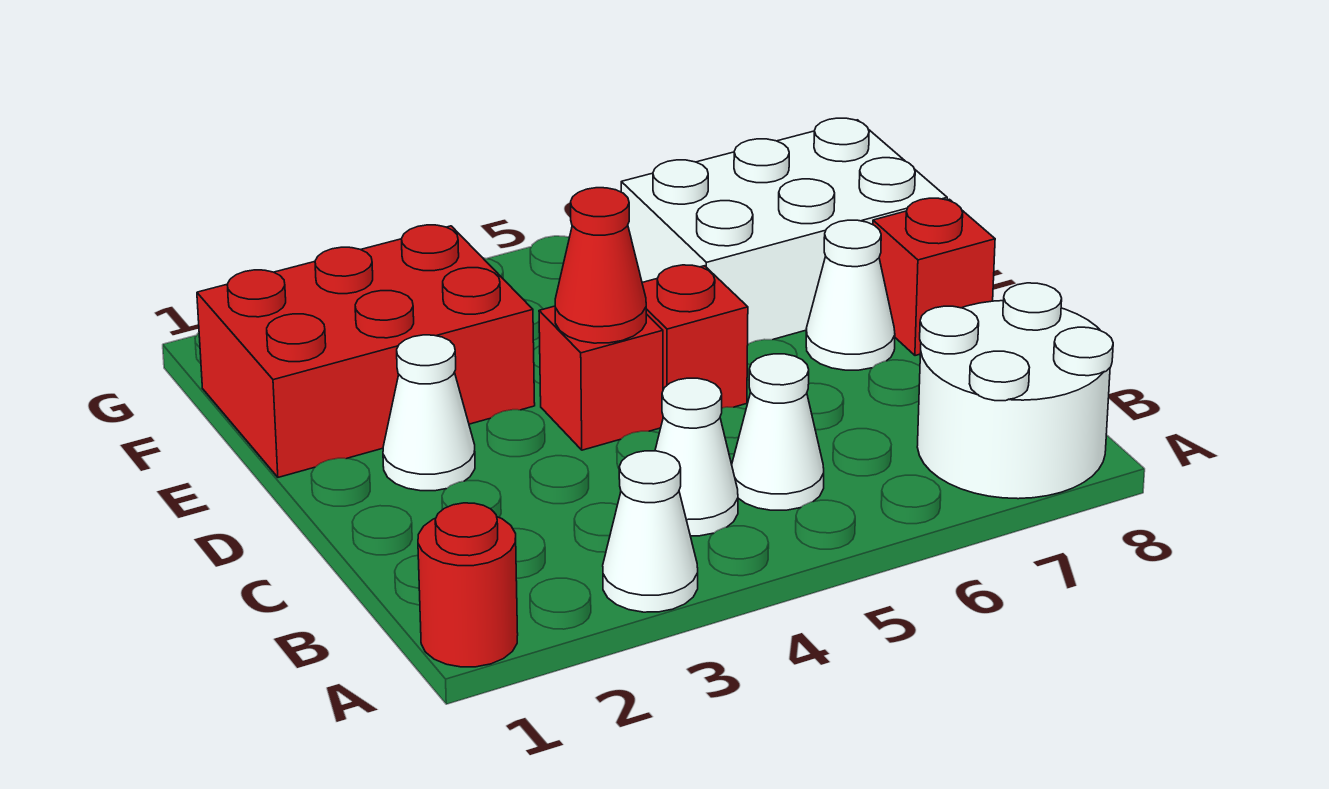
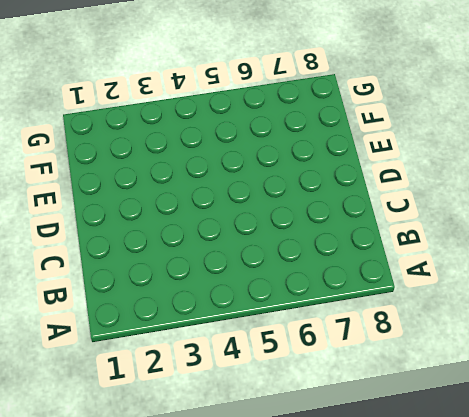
none -> red 1x1 round brick [418,503,518,667]
none -> white 1x1 cone [603,451,698,612]
none -> white 2x2 round brick [917,283,1113,499]

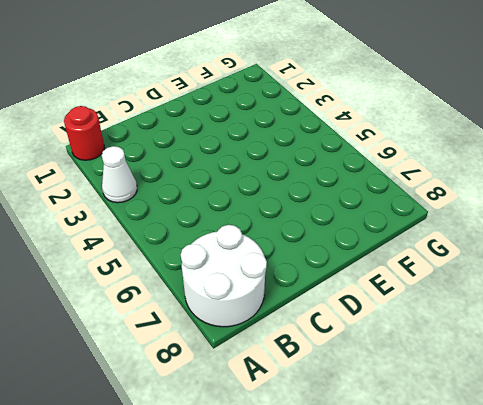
none -> white 1x1 cone [655,378,738,536]
none -> white 1x1 cone [732,354,824,510]
none -> white 1x1 cone [383,335,475,491]

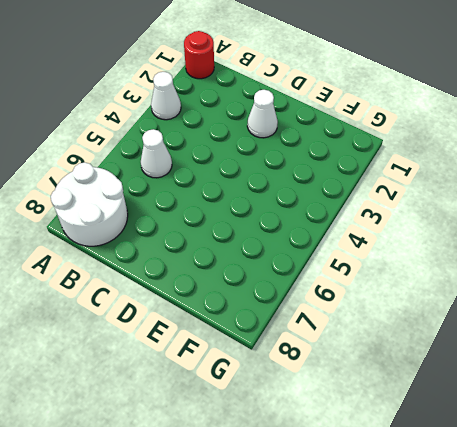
none -> white 1x1 cone [655,378,738,536]
none -> red 1x1 brick [539,306,663,450]
none -> red 1x1 brick [642,265,748,408]

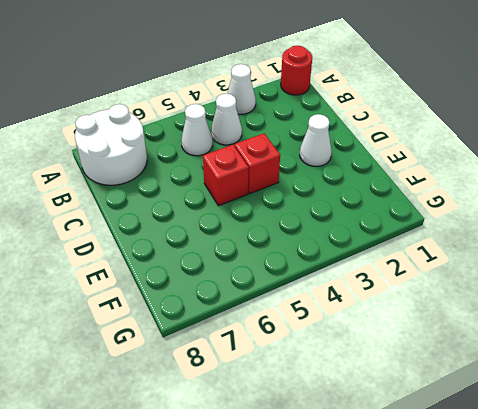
none -> white 1x1 cone [806,220,895,370]
none -> red 1x1 brick [873,198,995,356]
none -> red 2x3 brick [197,225,535,477]

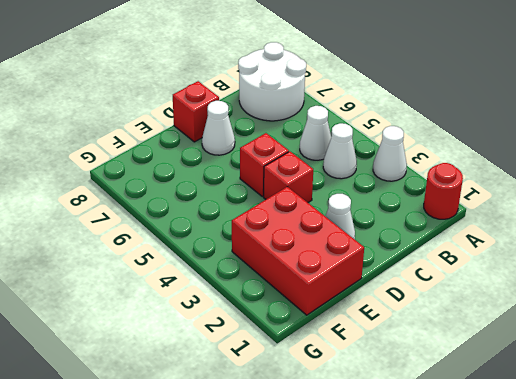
none -> white 2x3 brick [621,118,947,344]
none -> red 1x1 cone [555,188,646,343]

